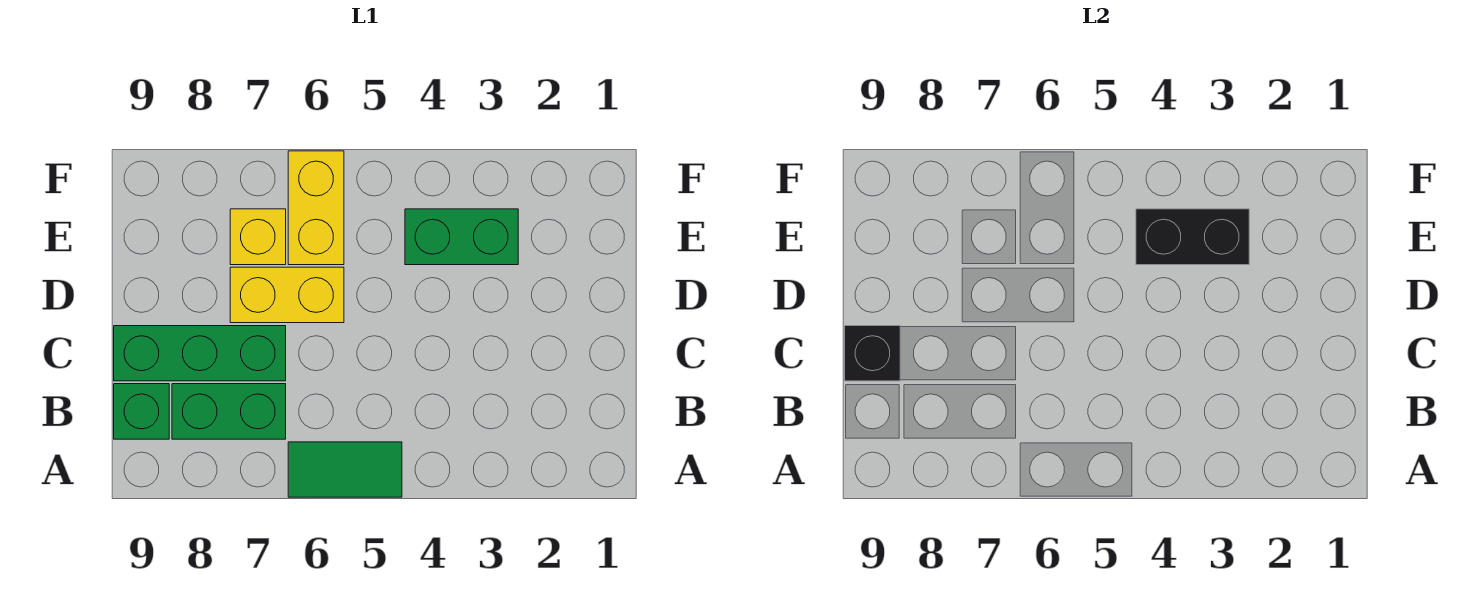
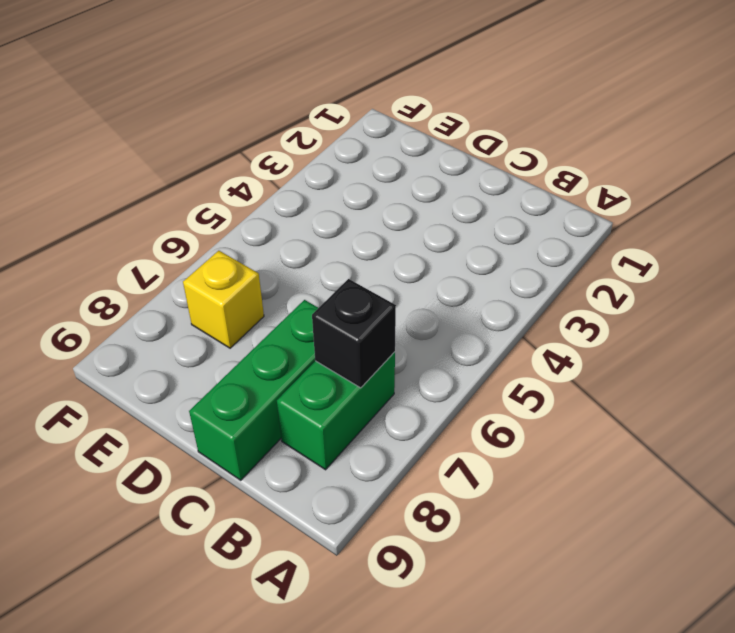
black 1x1 brick [312,279,396,388] -> black 1x1 brick moved to [845,326,900,381]
none -> green 1x2 tile [288,442,402,497]
none -> green 1x1 brick [114,384,169,439]

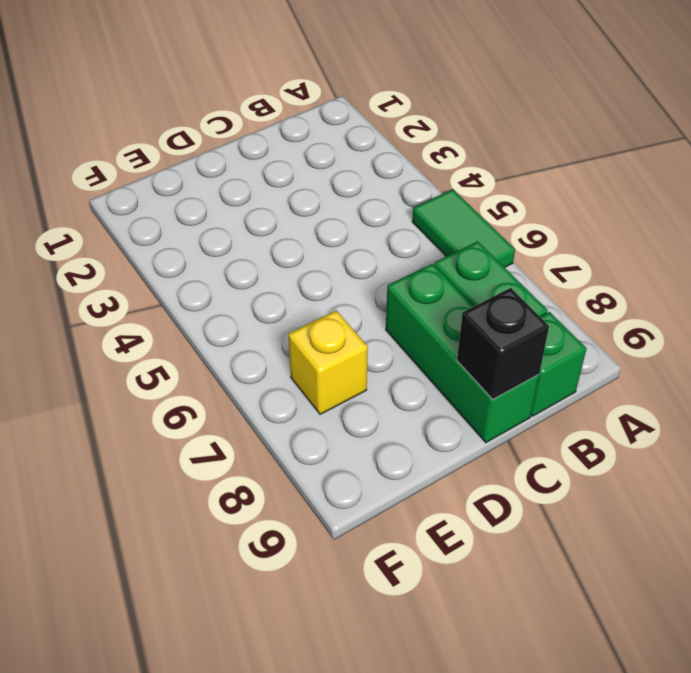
none -> yellow 1x2 brick [230,267,344,323]
none -> green 1x2 brick [405,209,518,265]

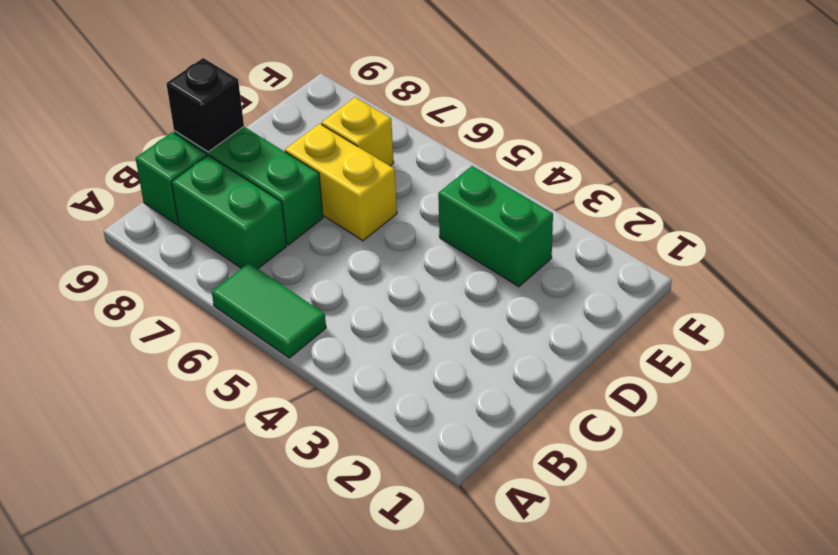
none -> yellow 1x2 brick [288,151,344,265]
none -> black 1x2 brick [1136,209,1249,265]

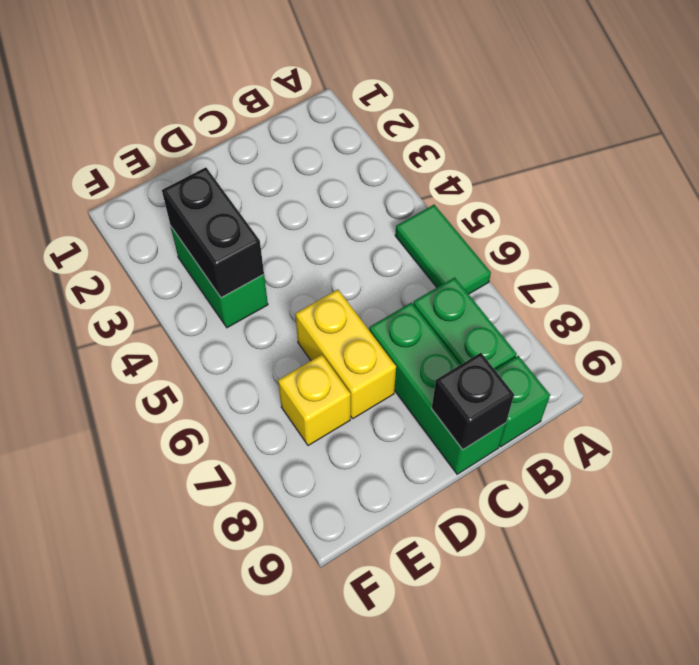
none -> yellow 1x2 brick [288,151,344,265]

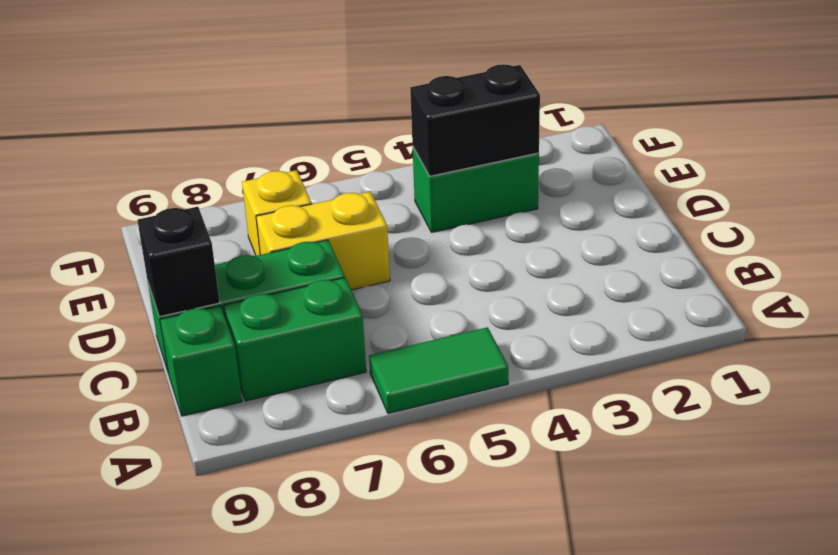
none -> yellow 1x2 brick [288,151,344,265]

